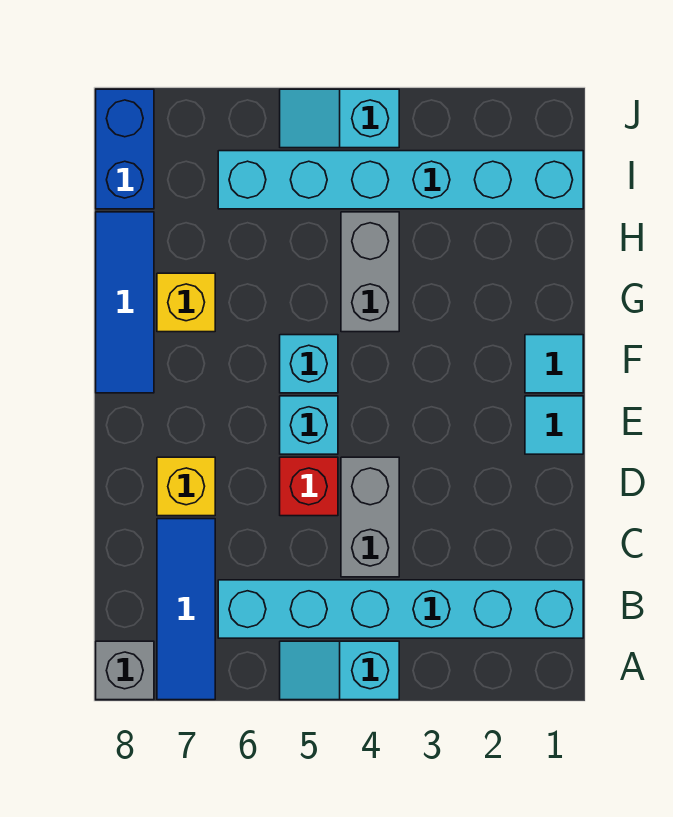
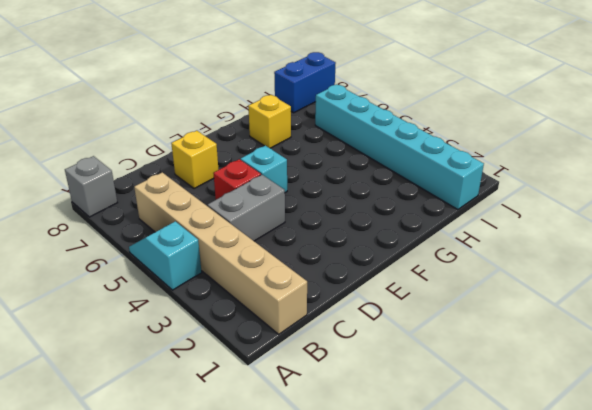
tan 1x6 brick [134,172,307,334] -> cyan 1x6 brick [218,580,583,638]
none -> blue 1x3 tile [157,519,215,700]
none -> cyan 1x1 tile [525,396,583,454]
none -> cyan 1x1 tile [525,335,583,393]

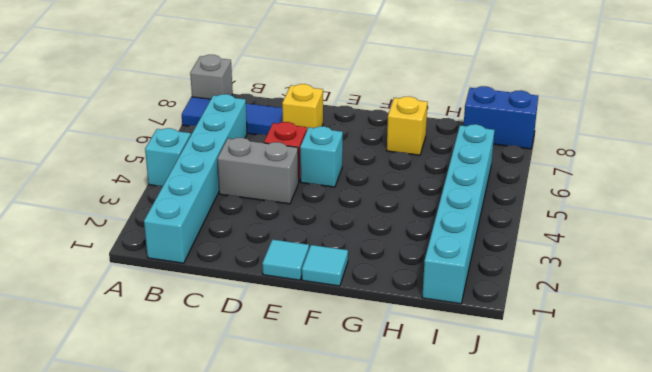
none -> cyan 1x1 brick [280,335,338,393]
none -> blue 1x3 tile [96,212,154,393]
none -> grey 1x2 brick [341,212,399,332]

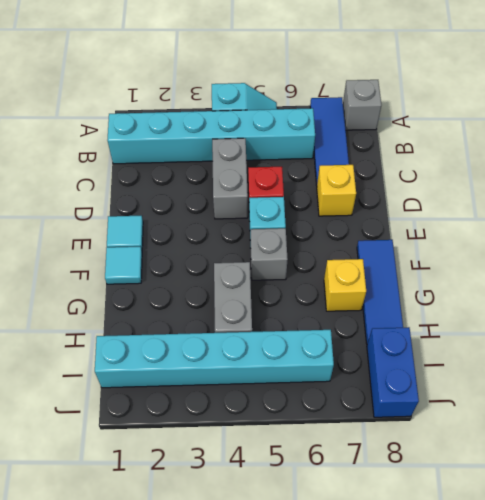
grey 1x1 brick [251,228,288,280] -> cyan 1x1 brick [280,335,338,393]
none -> cyan 1x2 slope [280,89,399,148]

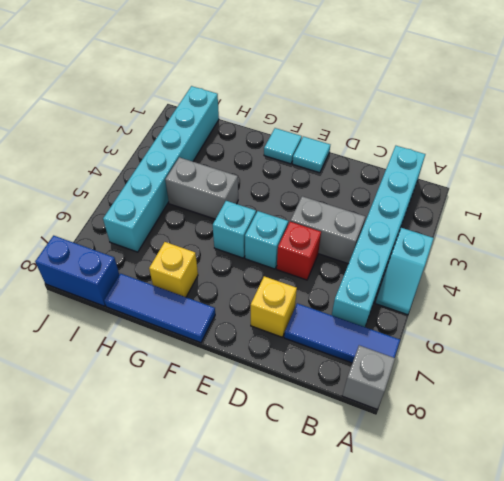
none -> cyan 1x2 slope [280,89,399,148]

